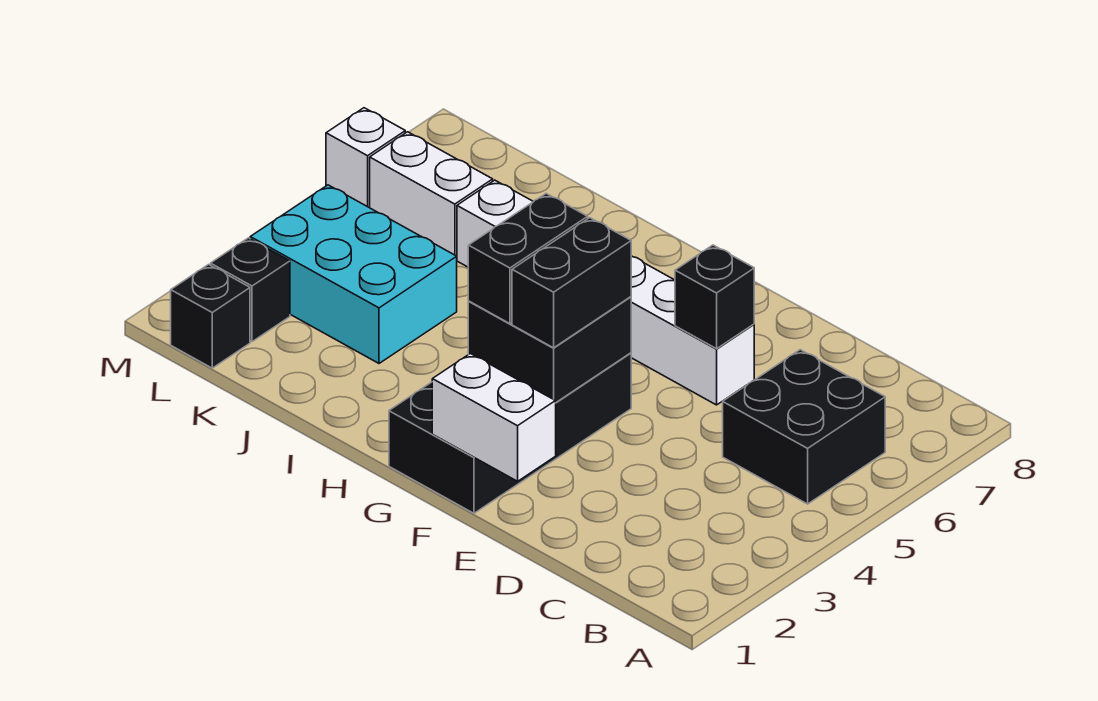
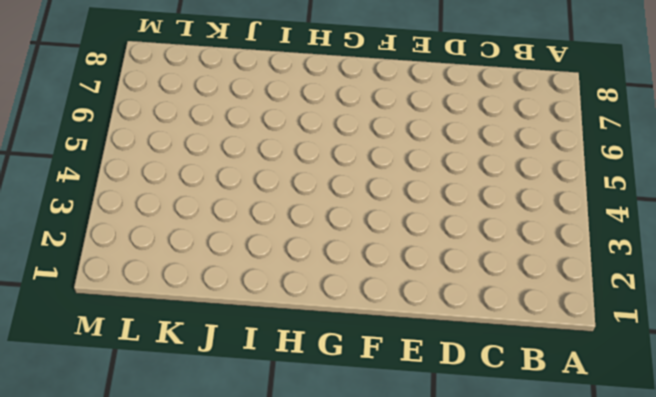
none -> black 2x2 brick [723,350,885,504]
none -> white 1x6 brick [457,180,754,405]
none -> black 2x4 brick [389,353,631,513]

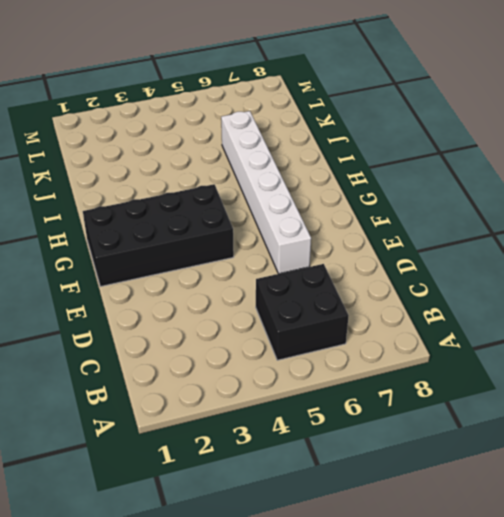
none -> cyan 2x3 brick [250,185,457,363]
none -> white 1x2 brick [370,132,493,256]
none -> black 1x1 brick [171,265,250,368]

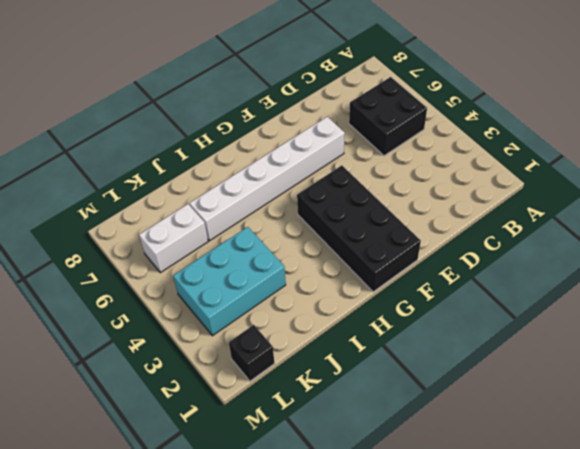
none -> black 1x1 brick [211,238,290,342]
none -> white 1x1 brick [326,108,405,208]
none -> white 1x2 brick [432,353,556,481]

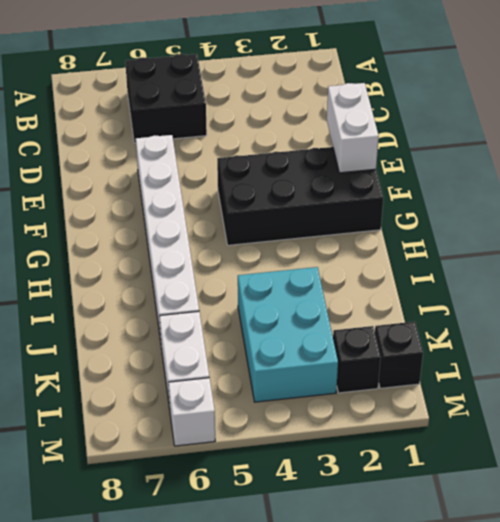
none -> black 1x1 brick [675,245,754,349]
none -> black 2x2 brick [468,297,631,402]
none -> black 1x2 brick [512,218,631,348]

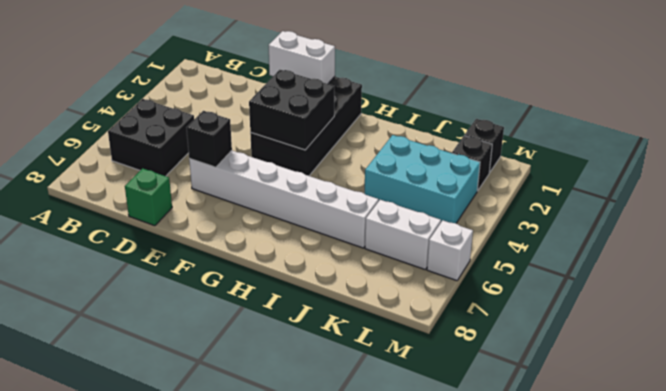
green 1x1 brick [125,168,172,226] -> none
none -> black 1x2 brick [512,218,631,348]
none -> black 1x2 brick [468,194,588,324]

